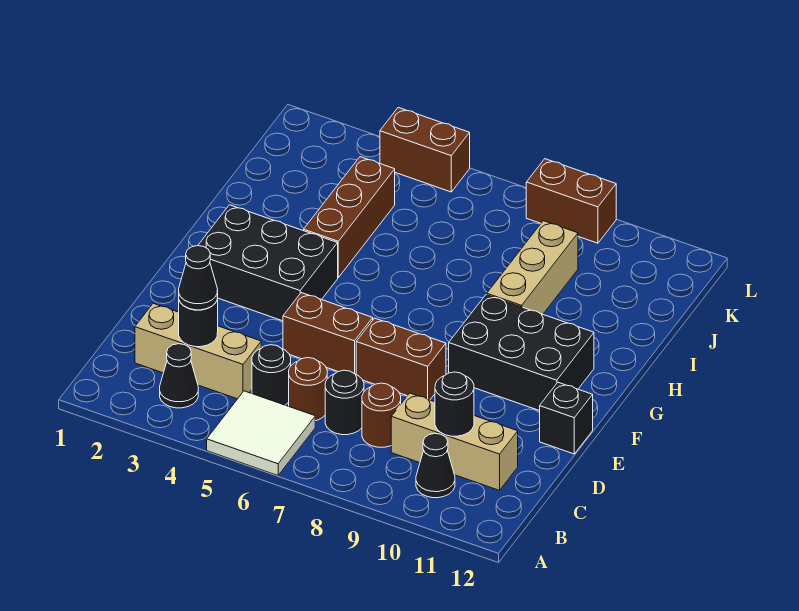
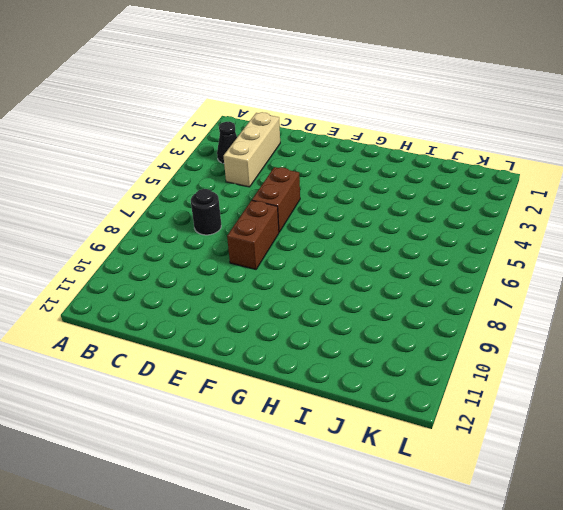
none -> white 2x2 tile [207,391,315,476]
none -> black 1x1 cone [416,433,455,498]
none -> black 1x1 round brick [252,345,291,405]

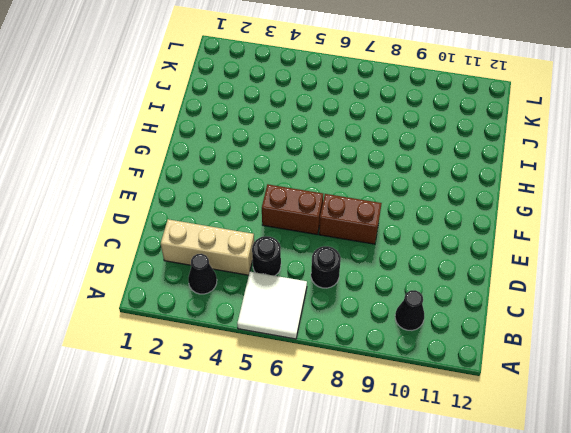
none -> brown 1x1 round brick [289,358,327,421]
none -> brown 1x1 round brick [362,383,401,447]
none -> tan 1x3 brick [391,393,518,490]

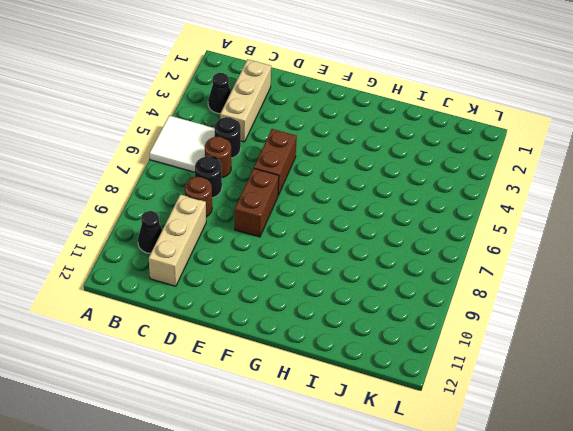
none -> black 1x1 brick [540,382,593,454]
none -> black 2x3 brick [198,205,338,321]
none -> black 2x3 brick [449,295,594,411]

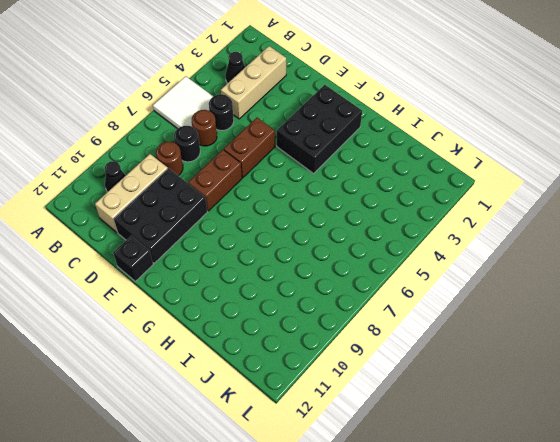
black 2x3 brick [114,168,207,263] -> black 2x3 brick moved to [449,295,594,411]
none -> brown 1x3 brick [304,157,395,277]
none -> tan 1x3 brick [487,221,578,314]
none -> brown 1x2 brick [380,108,470,192]

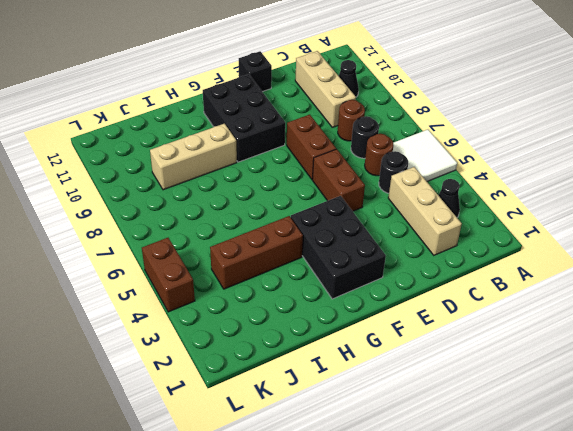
none -> brown 1x2 brick [526,159,616,243]
none -> black 1x1 round brick [179,296,218,347]
none -> black 1x1 round brick [435,372,474,436]

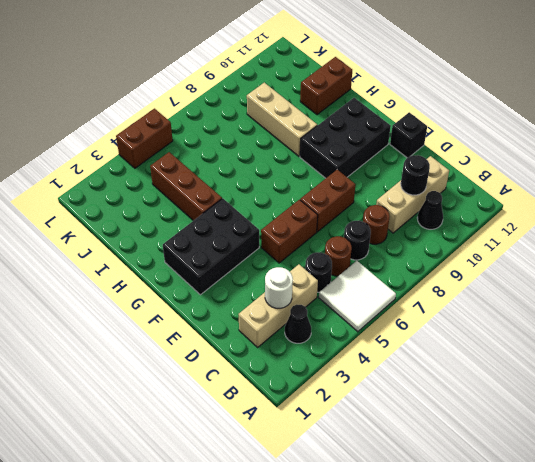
white 1x1 round brick [265,267,293,308] -> black 1x1 round brick [179,296,218,347]
brown 1x2 brick [300,57,352,115] -> brown 1x2 brick moved to [526,159,616,243]
none -> black 1x1 cone [179,246,218,310]

